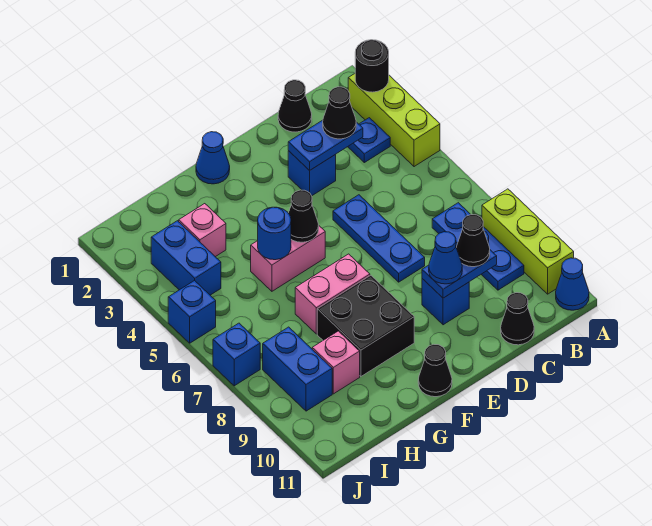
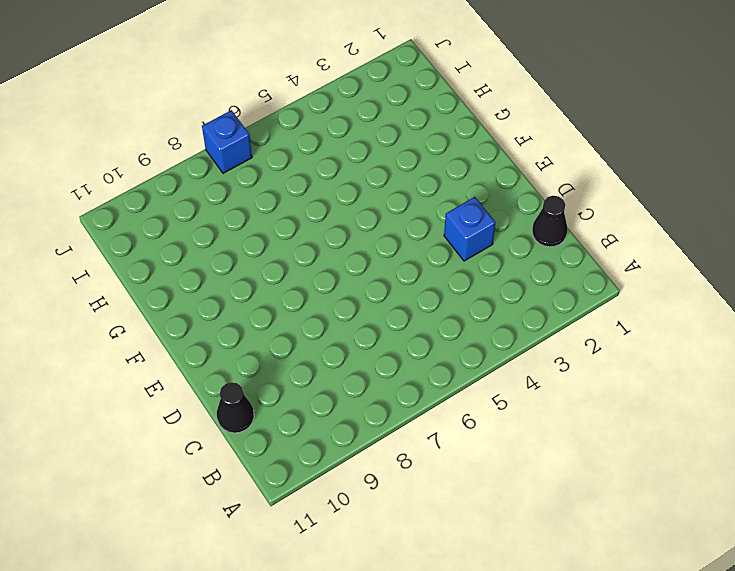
none -> lime 1x3 brick [348,74,440,167]
none -> lime 1x3 brick [482,189,574,294]
none -> blue 1x1 cone [556,258,589,310]

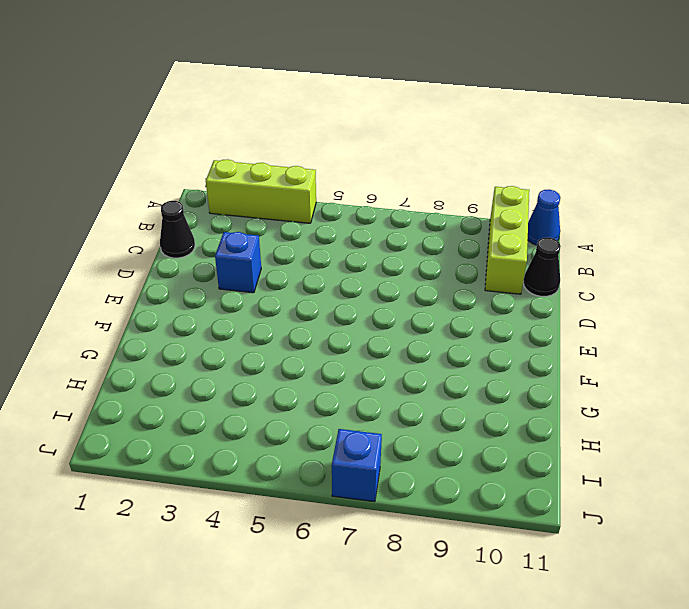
lime 1x3 brick [485,186,529,294] -> lime 1x3 brick turned to [482,189,574,294]
none -> blue 1x1 plate [348,118,390,163]
none -> blue 1x3 plate [432,203,524,290]
none -> blue 1x3 plate [333,195,425,282]

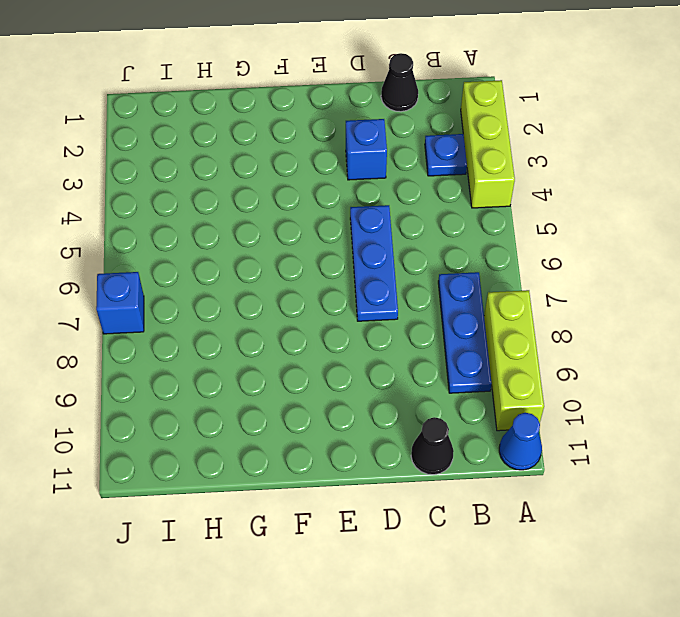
none -> blue 1x1 brick [422,279,469,325]
none -> blue 1x1 cone [196,132,230,184]
none -> pink 1x2 brick [251,226,325,291]

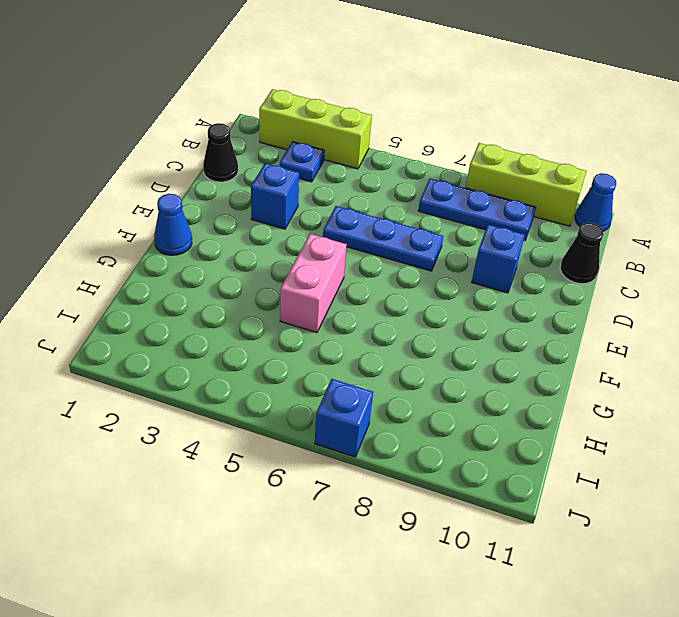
none -> pink 1x2 brick [295,254,370,334]
none -> black 2x2 brick [317,275,414,376]
none -> black 1x1 cone [418,344,452,397]

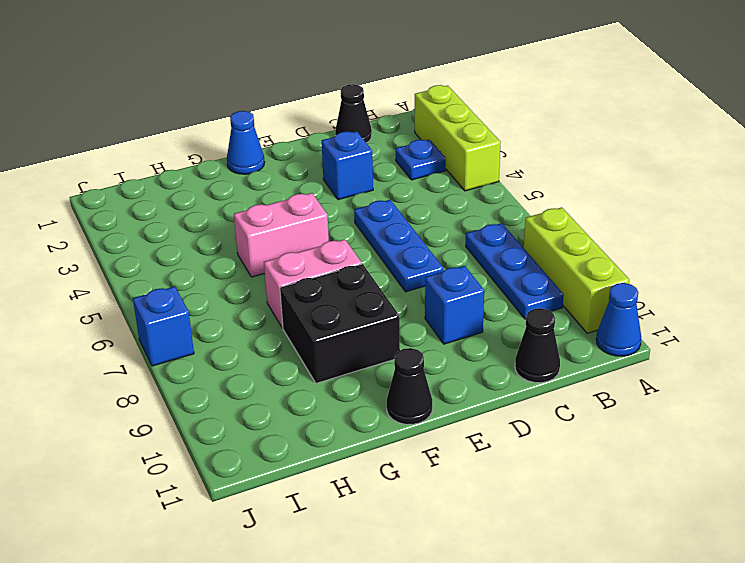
none -> pink 1x1 brick [179,204,226,257]
none -> pink 1x1 brick [312,331,360,394]
none -> blue 1x2 brick [151,221,221,295]

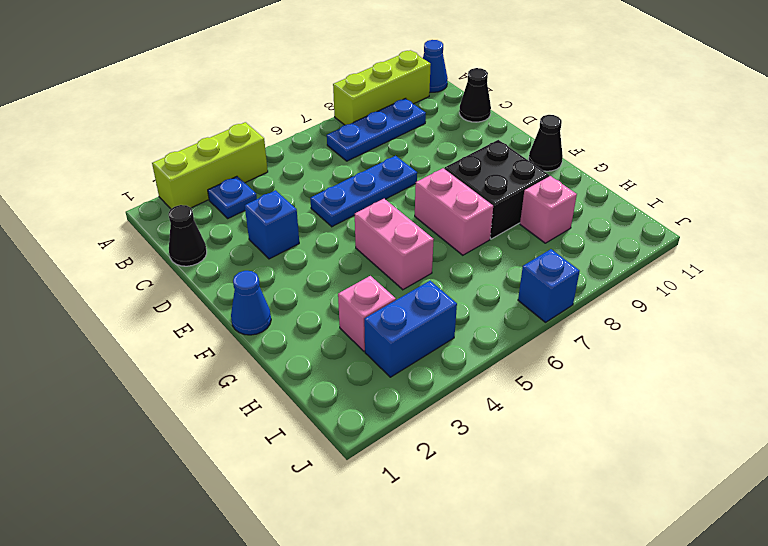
none -> blue 1x1 brick [422,279,469,325]
none -> blue 1x2 brick [263,327,332,411]
none -> blue 1x1 brick [168,280,216,343]

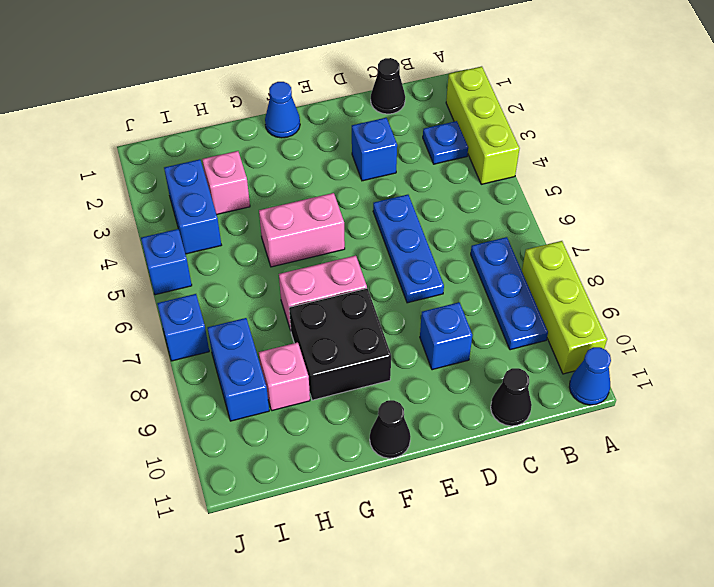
none -> black 1x1 round brick [355,40,389,92]
none -> blue 1x2 plate [288,120,363,171]
none -> blue 1x2 plate [422,250,497,298]

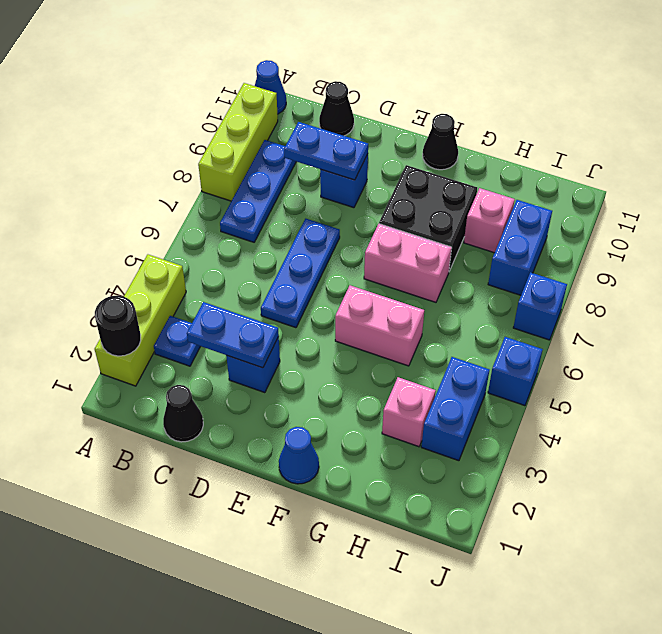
none -> black 1x1 cone [289,190,319,242]
none -> blue 1x1 round brick [258,207,291,260]
none -> black 1x1 cone [323,87,356,139]

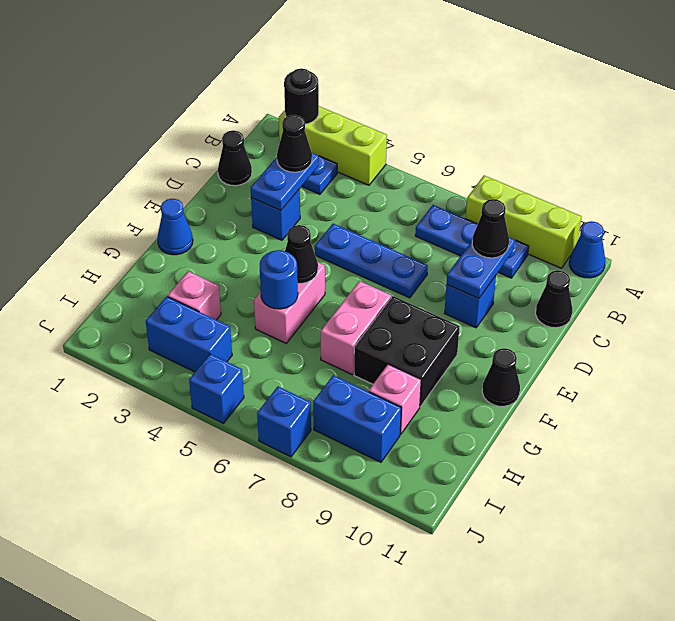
none -> blue 1x1 cone [429,232,462,284]

